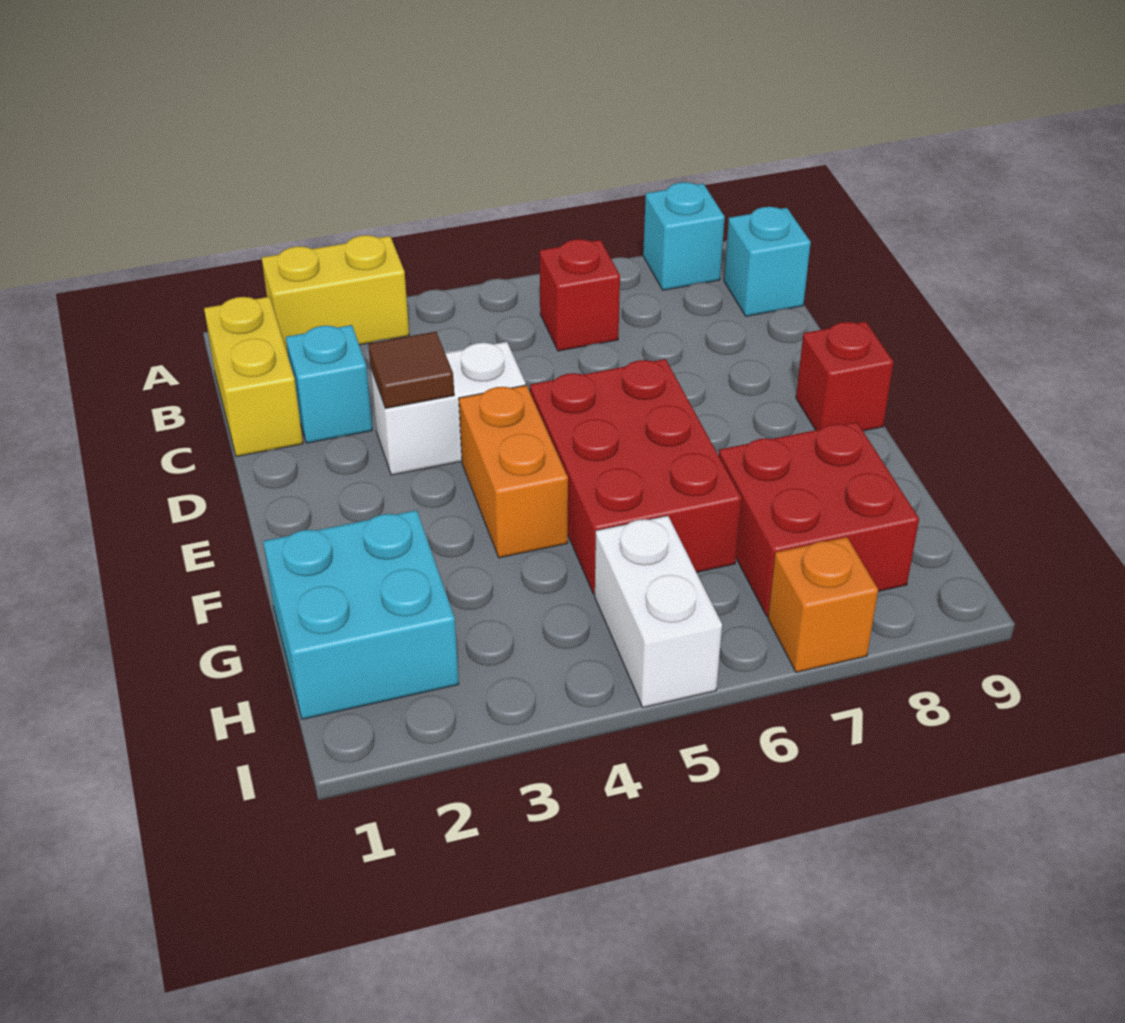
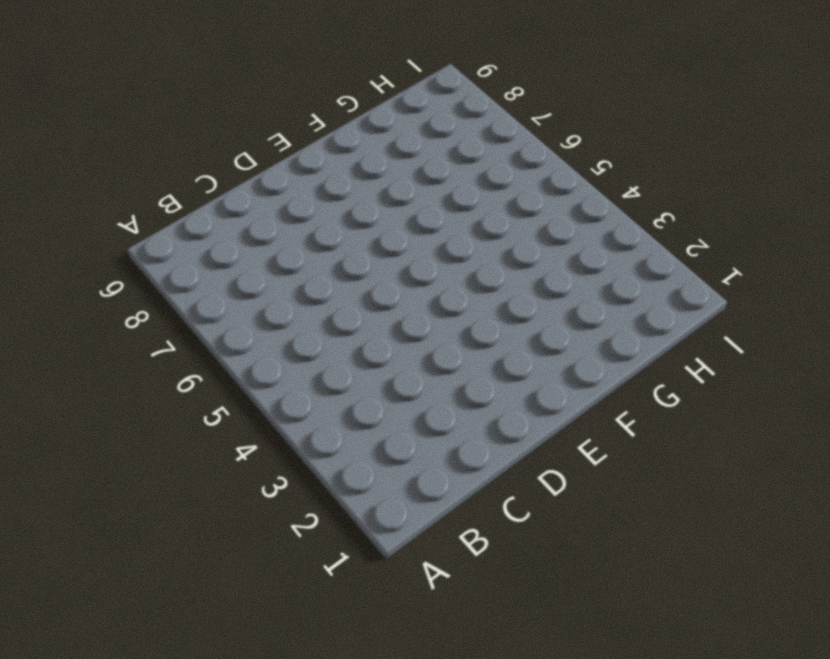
none -> yellow 1x2 brick [262,235,409,355]
none -> cyan 1x1 brick [643,182,725,290]
none -> yellow 1x2 brick [204,297,303,457]

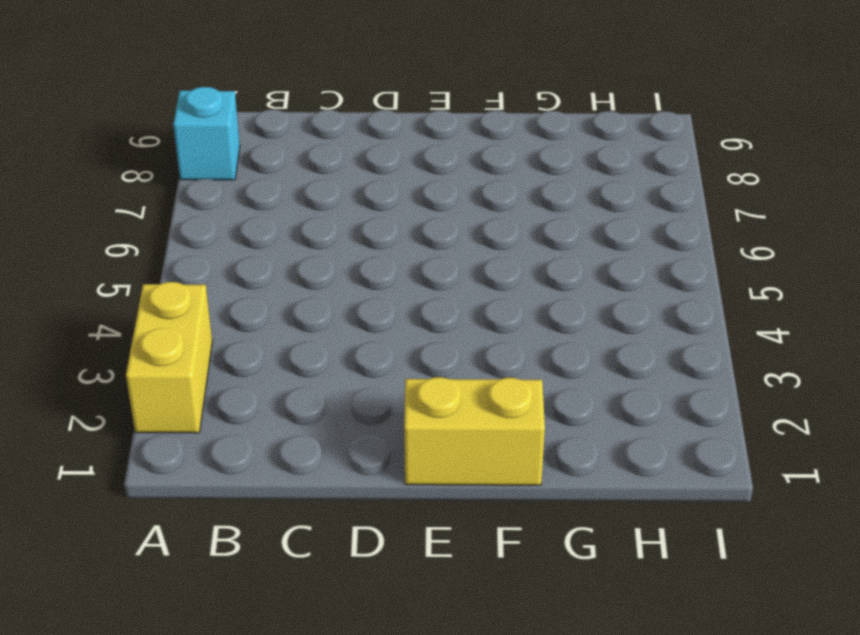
yellow 1x2 brick [404,377,545,485] -> yellow 1x2 brick moved to [204,297,303,457]
none -> red 1x1 brick [540,239,620,351]
none -> cyan 1x1 brick [724,207,811,316]
none -> cyan 1x1 brick [286,325,372,443]

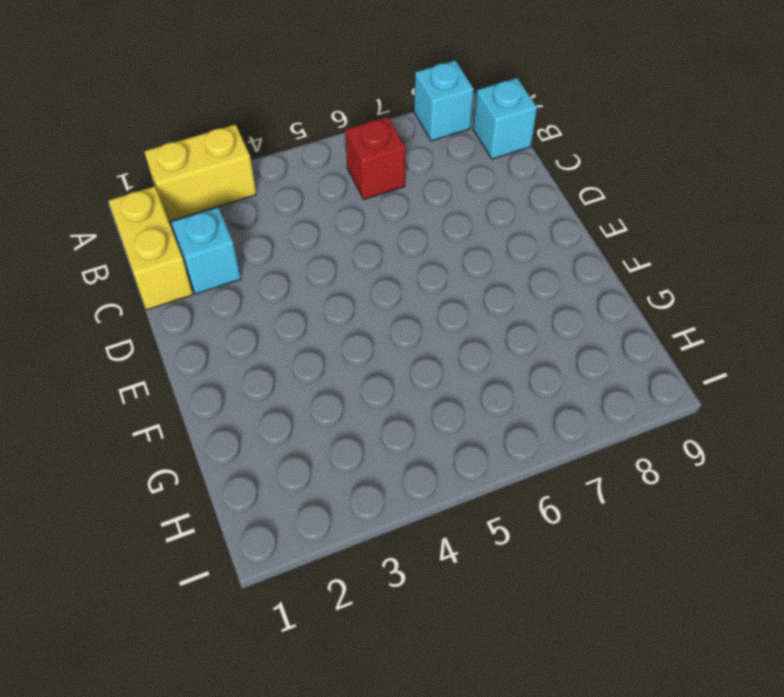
none -> white 1x2 brick [371,342,526,475]
none -> orange 1x2 brick [459,385,568,558]
none -> red 2x3 brick [530,359,741,594]

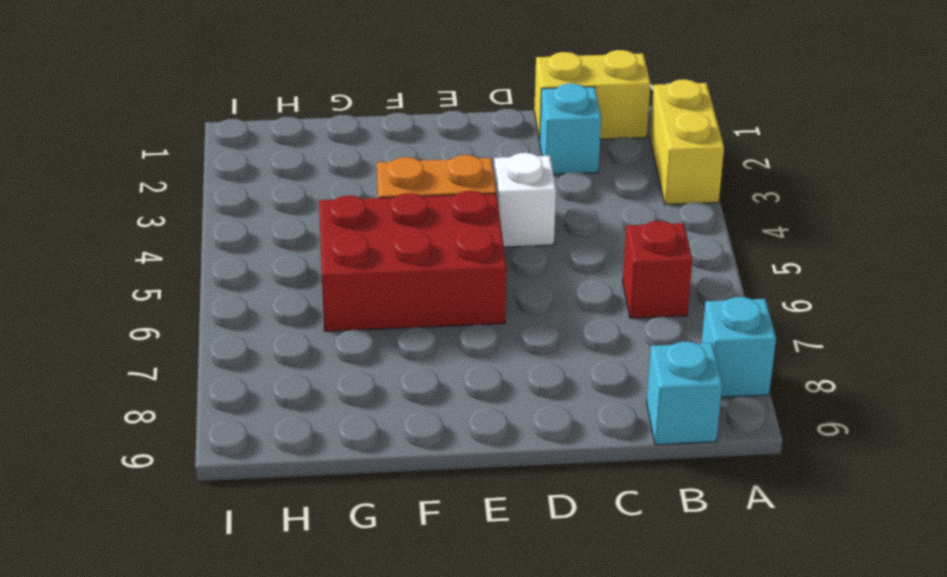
white 1x1 brick [494,153,556,247] -> white 1x2 brick [371,342,526,475]
none -> red 1x1 brick [796,321,893,431]
none -> cyan 2x2 brick [263,510,459,719]
none -> red 2x2 brick [719,422,919,616]

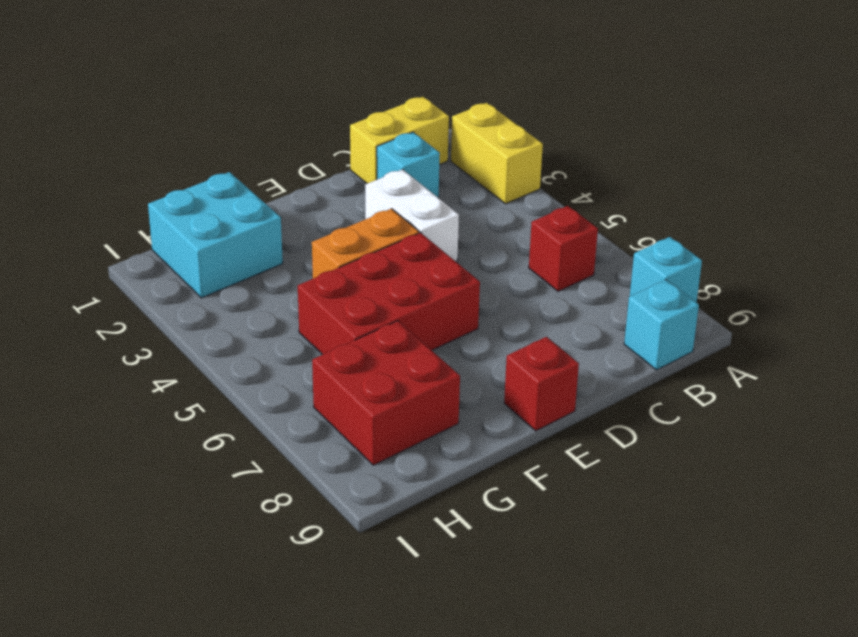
none -> white 1x2 brick [595,516,722,708]
none -> orange 1x1 brick [768,537,878,672]
none -> brown 1x1 tile [368,332,454,409]

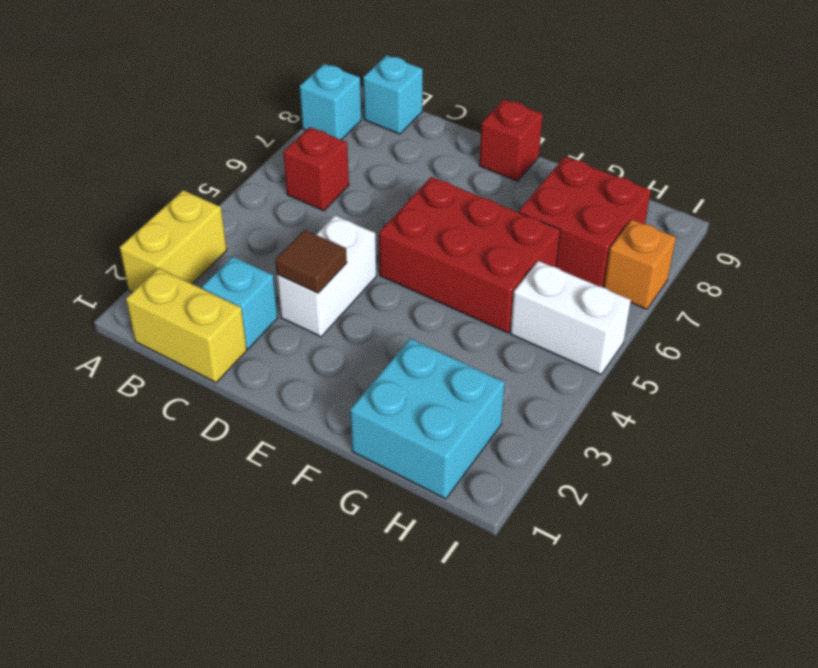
none -> orange 1x2 brick [459,385,568,558]

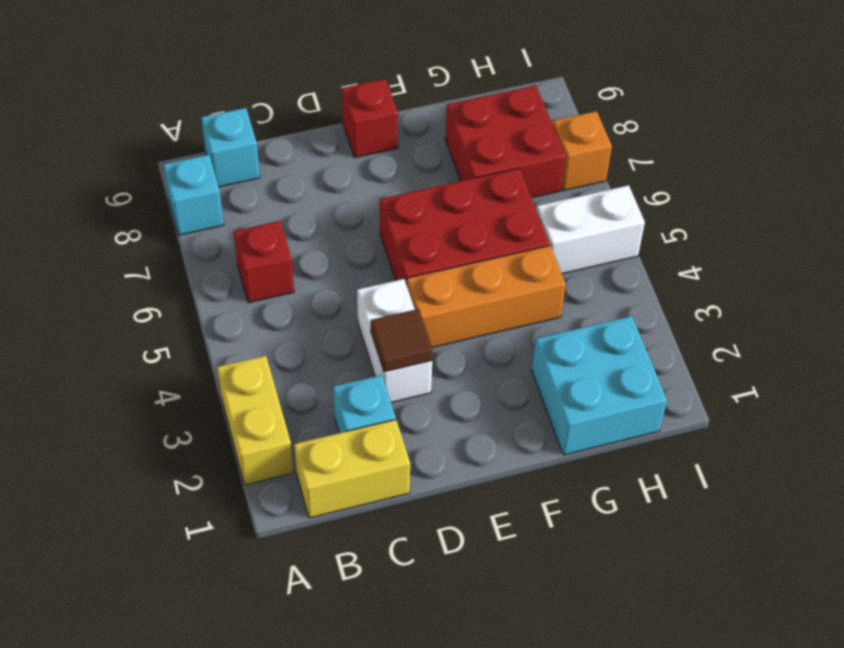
orange 1x3 brick [407,246,566,347] -> orange 1x2 brick [459,385,568,558]

